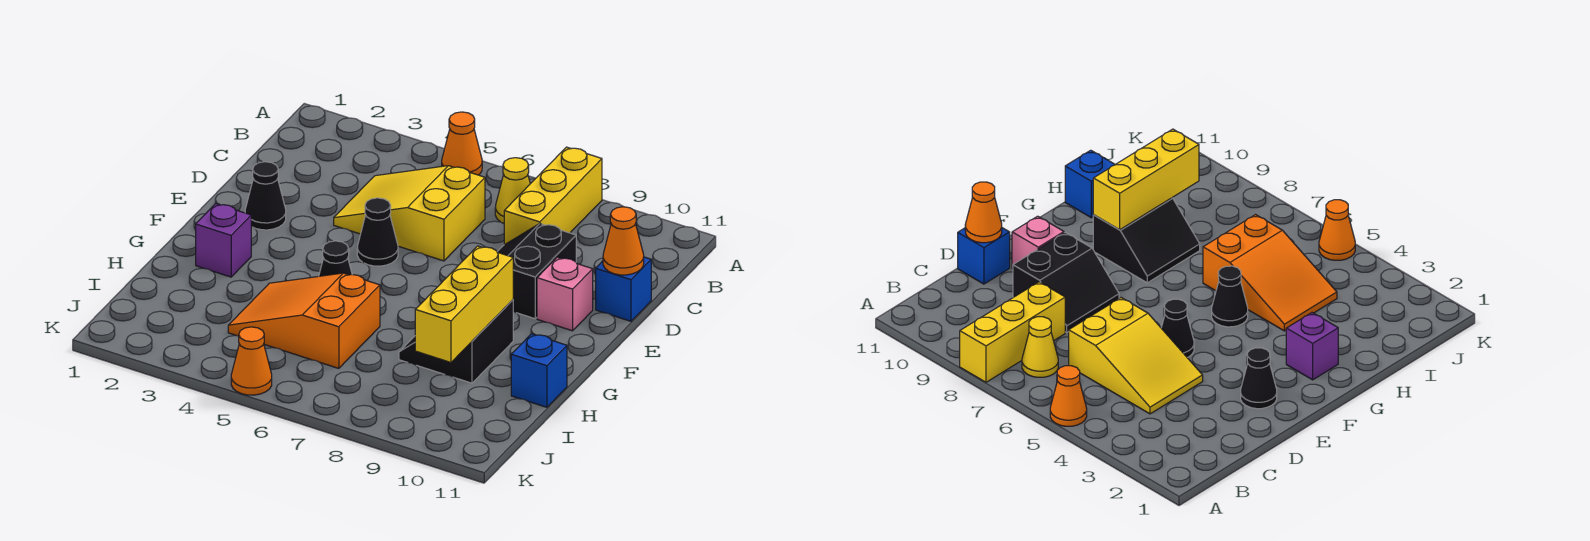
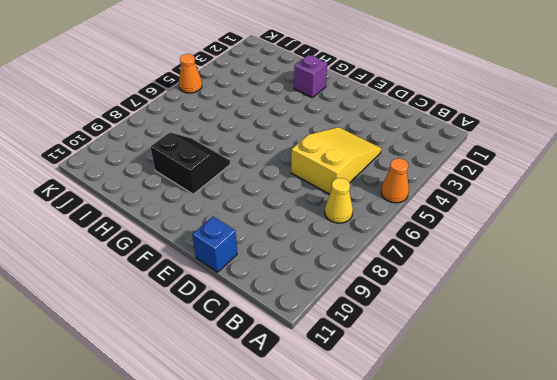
none -> yellow 1x3 brick [504,147,602,245]
none -> black 2x2 slope [497,224,576,319]
none -> black 1x1 cone [245,162,286,230]

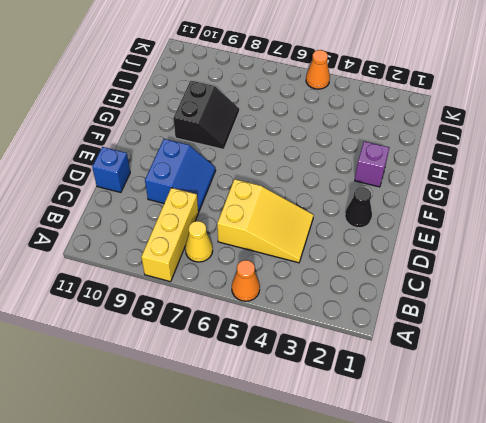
blue 2x2 slope [145,139,216,212] -> black 2x2 slope [497,224,576,319]
none -> black 1x1 cone [357,198,398,266]
none -> pink 1x1 brick [537,257,593,331]
none -> black 1x1 cone [319,241,352,276]

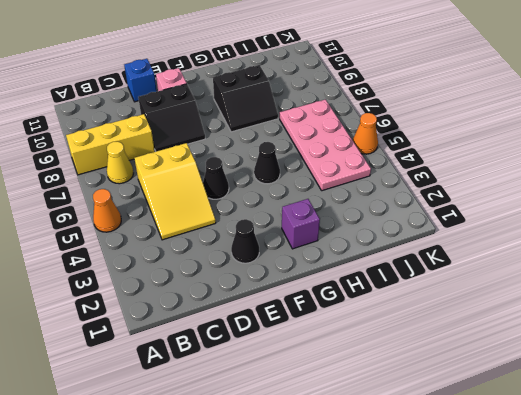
pink 2x4 plate [280,99,371,191] -> orange 2x3 slope [228,273,380,368]
none -> blue 1x1 brick [511,334,567,407]
none -> orange 1x1 cone [603,207,644,275]
none -> yellow 1x3 brick [415,246,513,362]

